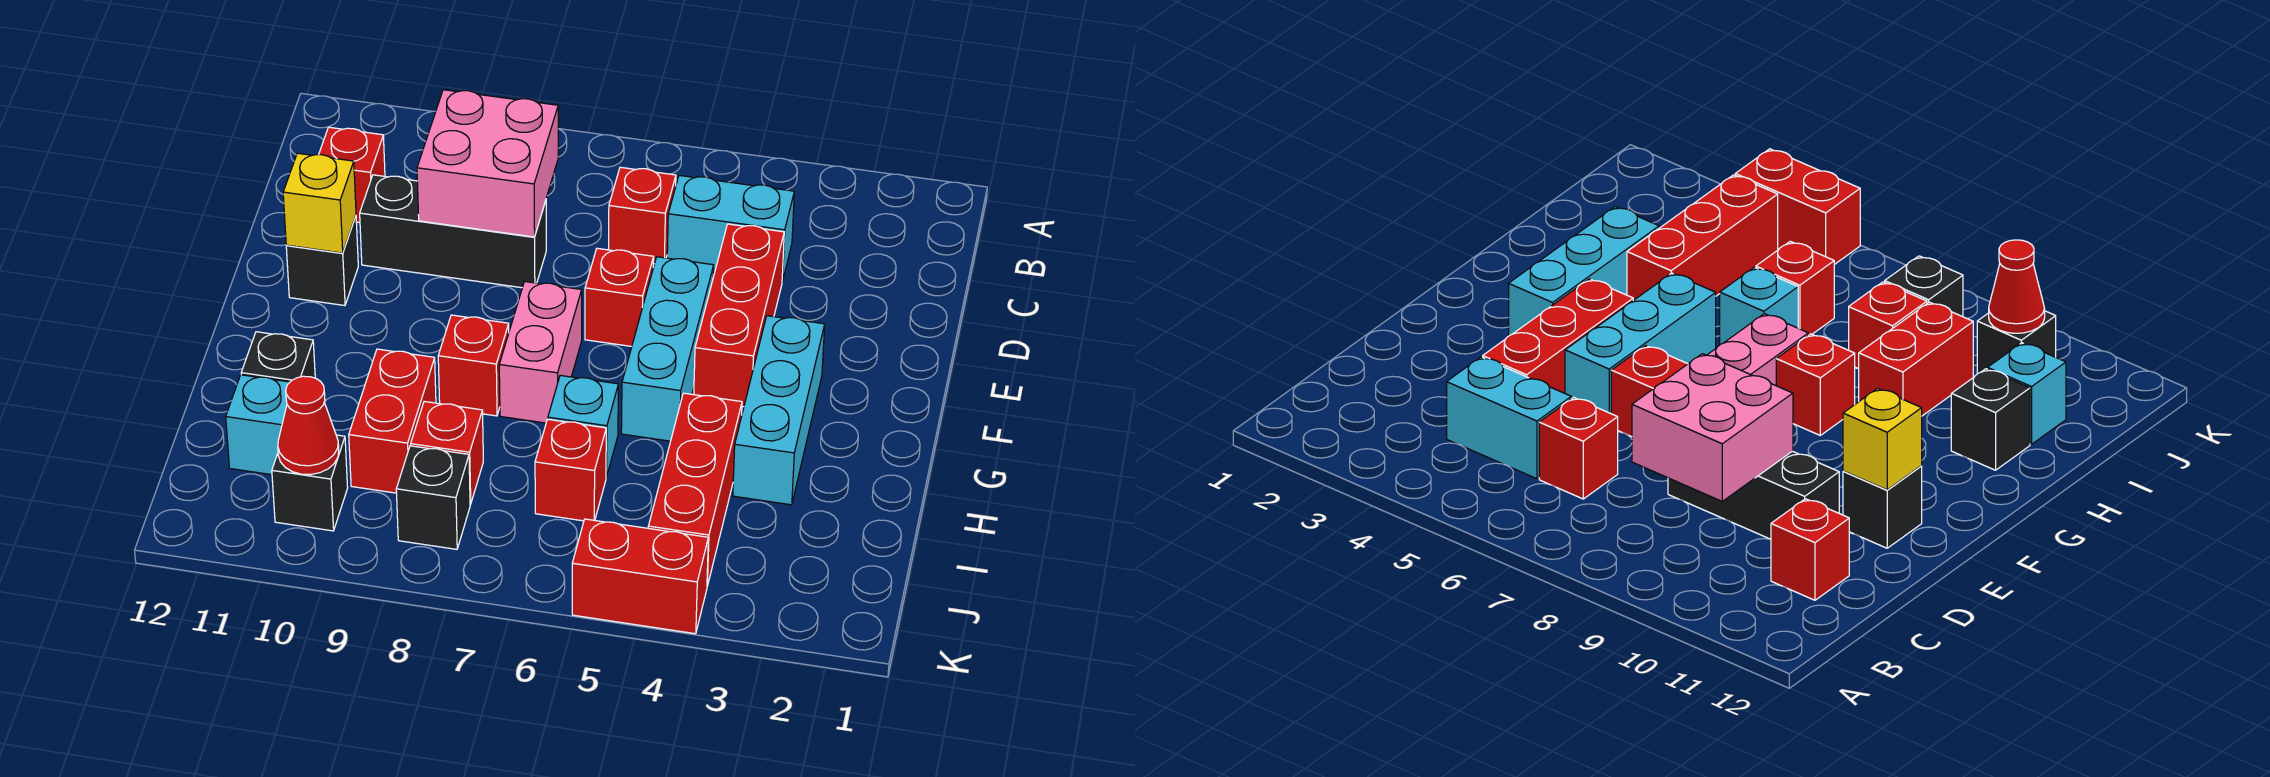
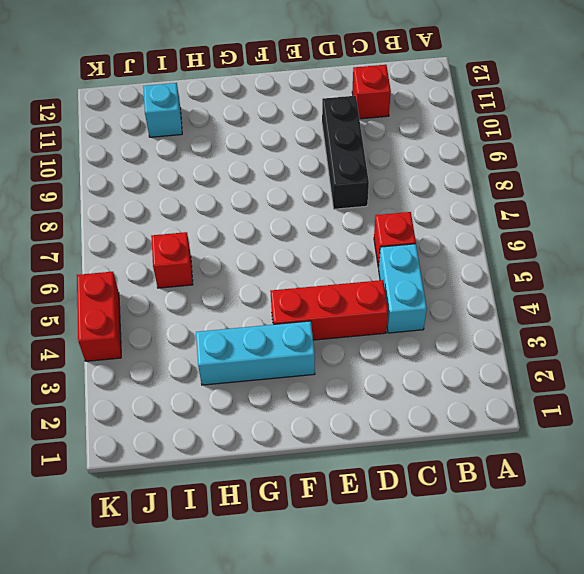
none -> cyan 1x3 brick [621,257,714,441]
none -> red 1x1 brick [585,248,654,346]
none -> black 1x1 brick [286,216,358,306]

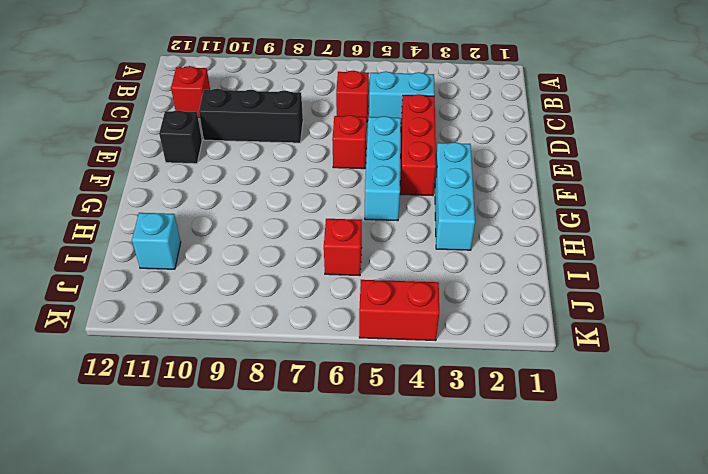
none -> pink 1x2 brick [499,282,582,423]
none -> red 1x1 brick [438,315,509,416]
none -> red 1x3 brick [648,393,742,586]

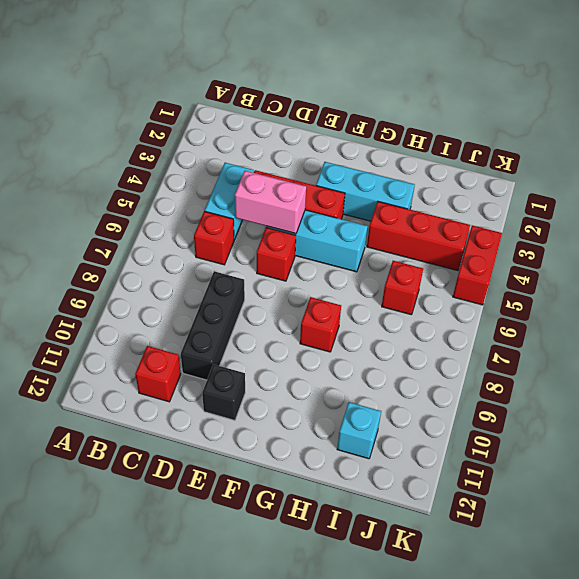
pink 1x2 brick [235,171,306,234] -> pink 1x2 brick moved to [499,282,582,423]
none -> cyan 1x1 brick [548,375,618,477]
none -> red 1x2 brick [349,349,436,493]
none -> black 1x1 brick [241,332,315,382]

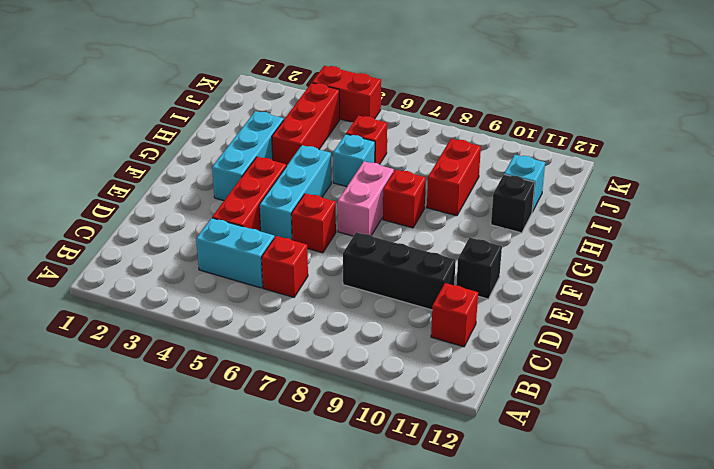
none -> red 1x1 brick [411,401,483,504]
none -> black 1x1 brick [396,446,470,549]
none -> black 1x1 brick [272,435,348,531]

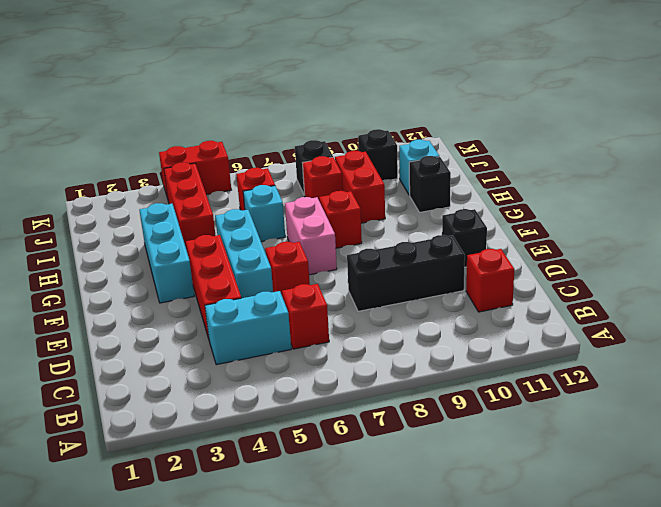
none -> pink 2x2 brick [417,90,558,237]
none -> yellow 1x1 brick [283,153,356,253]
none -> red 1x1 cone [278,376,339,475]

